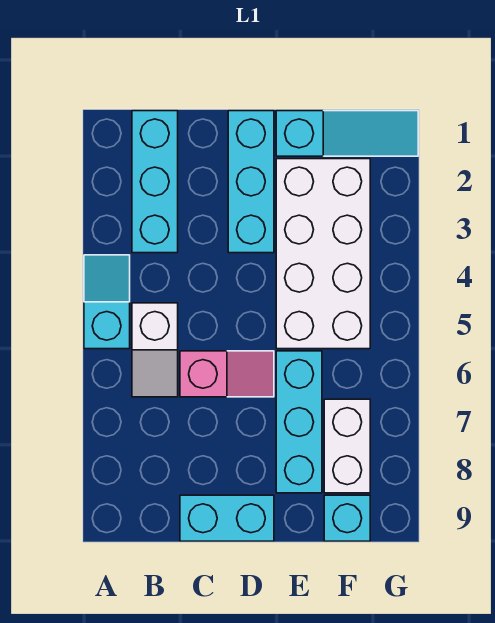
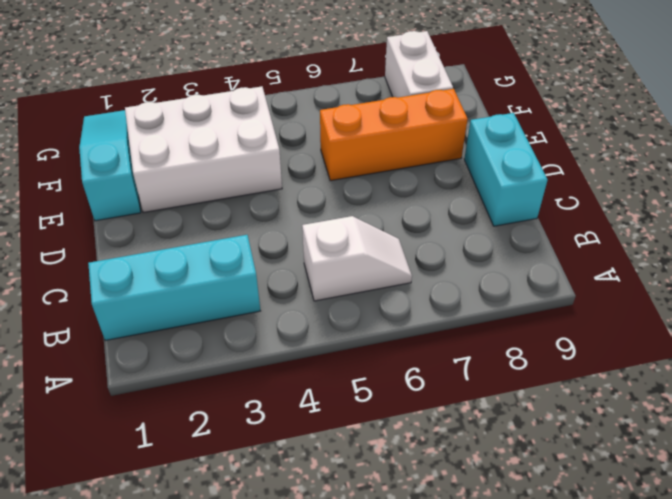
white 2x3 brick [125,86,282,213] -> white 2x4 brick [276,159,370,349]
orange 1x3 brick [320,89,468,181] -> cyan 1x3 brick [276,351,322,493]
white 1x2 brick [385,31,453,98] -> white 1x2 brick turned to [324,399,370,493]
none -> cyan 1x2 slope [84,255,130,349]
none -> pink 1x2 slope [180,351,274,397]

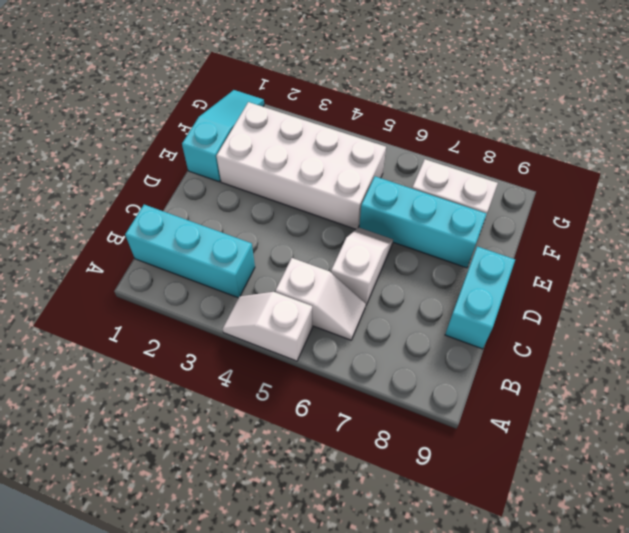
white 1x2 slope [223,292,313,361] -> cyan 1x2 slope [84,255,130,349]
white 1x2 slope [331,227,393,305] -> pink 1x2 slope [180,351,274,397]
none -> cyan 1x3 brick [228,111,274,253]
none -> cyan 1x1 brick [324,495,370,541]

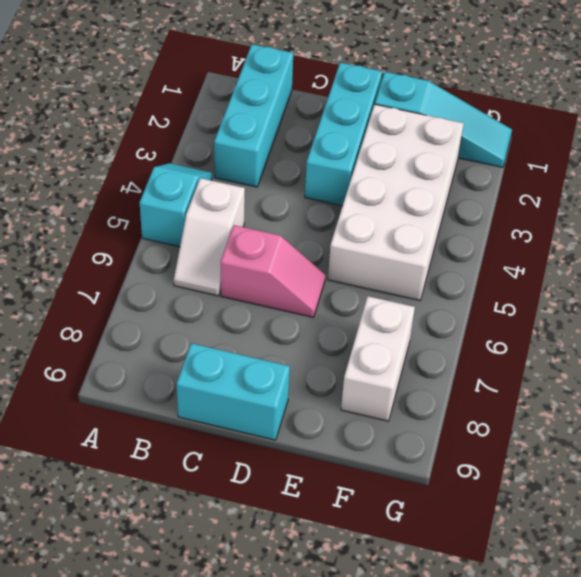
none -> cyan 1x3 brick [276,351,322,493]
none -> cyan 1x1 brick [324,495,370,541]

